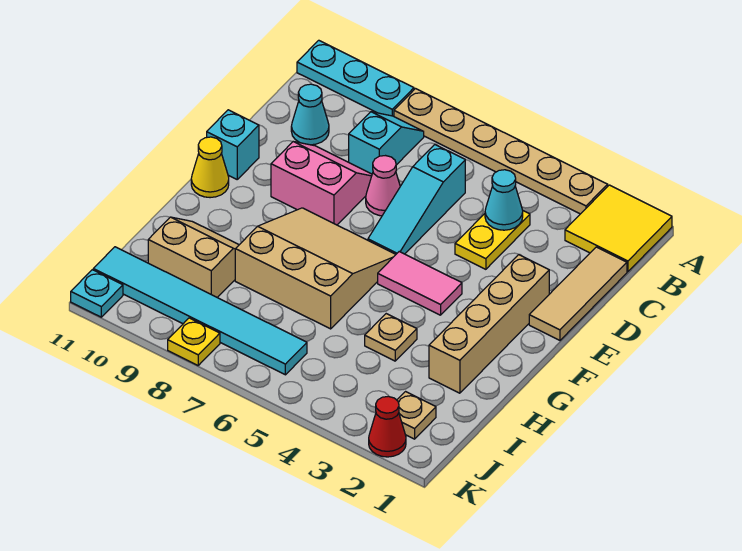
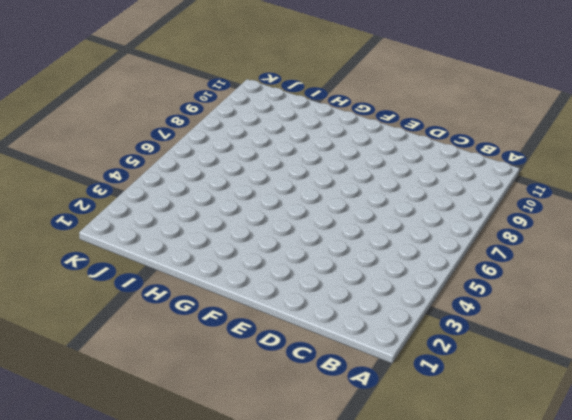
none -> yellow 2x2 tile [565,185,672,272]
none -> tan 1x6 plate [394,89,608,214]
none -> cyan 1x3 plate [297,40,414,116]

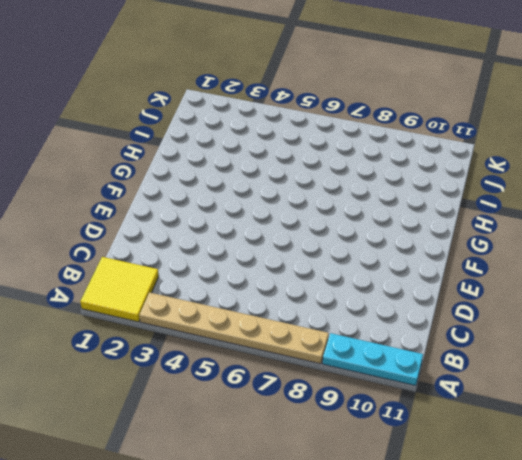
none -> cyan 1x2 slope [349,112,424,174]
none -> tan 1x3 tile [529,247,627,340]
none -> yellow 1x2 plate [455,211,530,269]

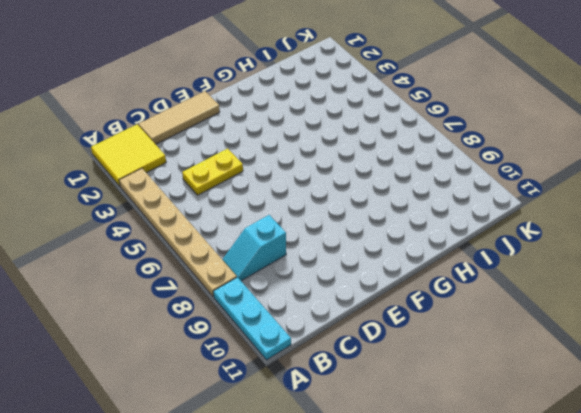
none -> cyan 1x3 slope [368,145,465,254]
none -> cyan 1x1 cone [291,84,329,145]
none -> pink 1x1 cone [366,156,400,216]

